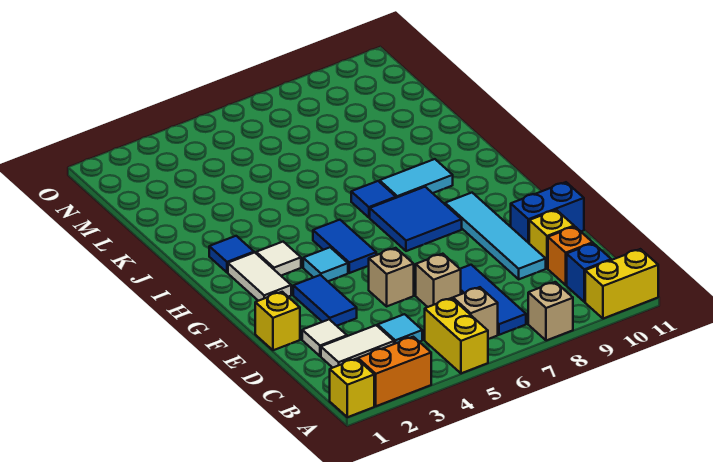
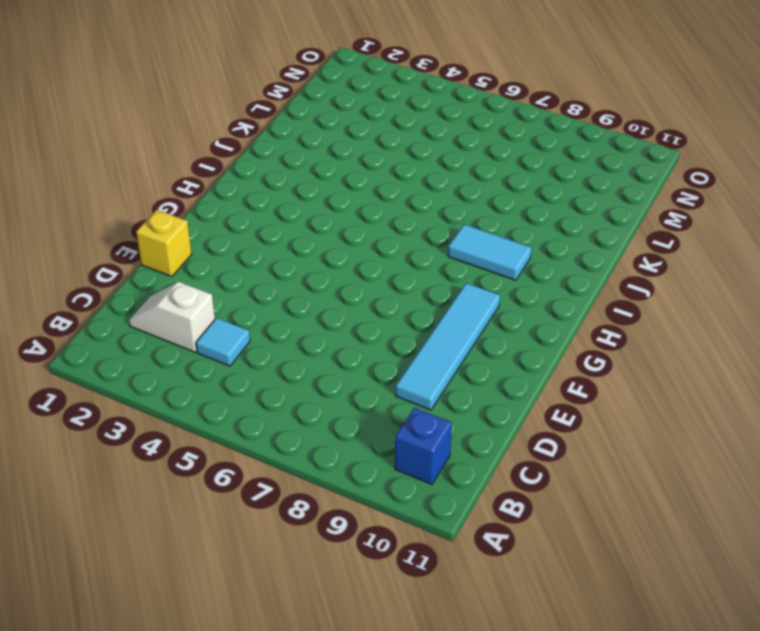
white 1x2 slope [129,282,215,352] -> white 1x2 tile [321,325,394,368]
none -> yellow 1x1 brick [330,359,374,417]
none -> orange 1x2 brick [358,337,431,406]
none -> yellow 1x2 brick [425,298,488,373]

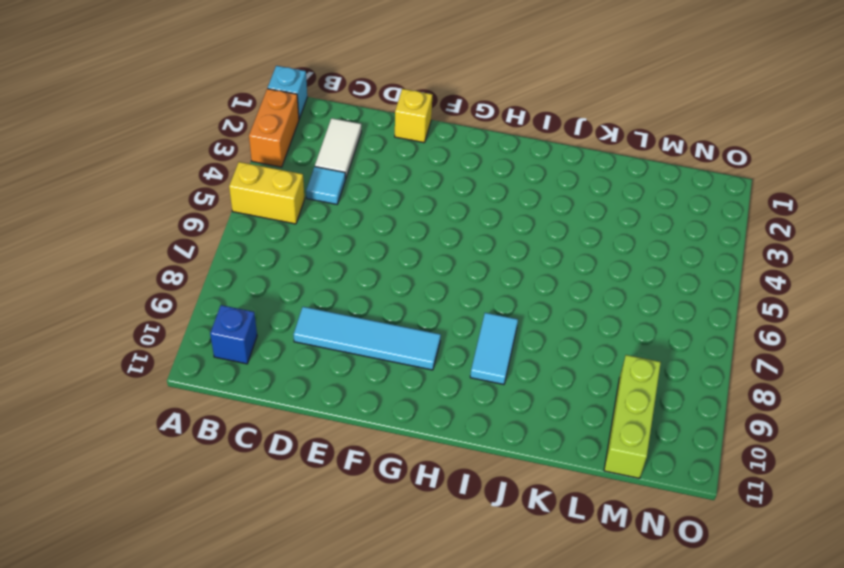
cyan 1x1 brick [268,66,307,119] -> yellow 1x1 brick [330,359,374,417]
lime 1x3 brick [604,355,661,478] -> none
none -> tan 1x1 brick [528,282,573,341]
none -> yellow 1x2 brick [585,249,658,319]
none -> tan 1x1 brick [453,287,498,339]

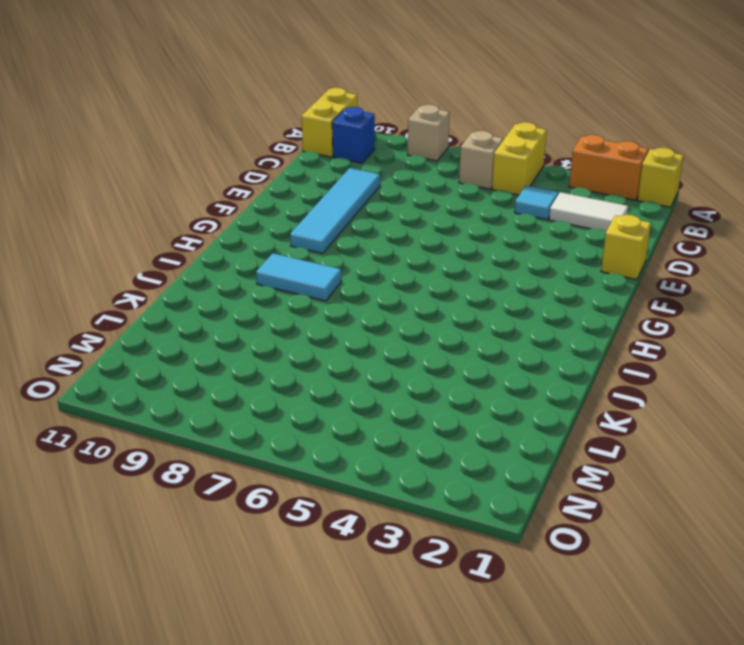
yellow 1x2 brick [302,88,357,157] -> yellow 1x2 brick turned to [585,249,658,319]
none -> blue 1x3 tile [460,265,526,335]
none -> orange 1x1 brick [548,227,593,285]
none -> white 1x1 tile [302,319,347,356]

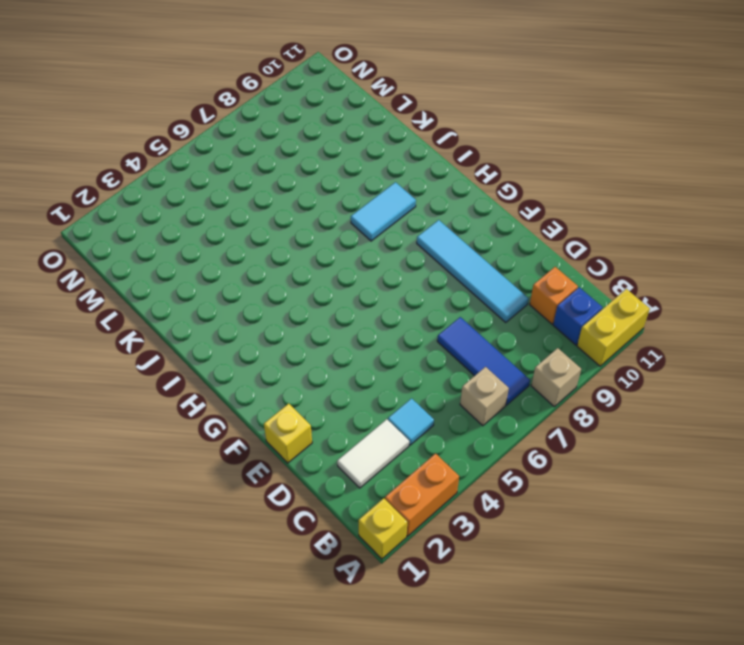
none -> yellow 1x2 brick [425,298,488,373]
none -> white 1x1 tile [302,319,347,356]
none -> tan 1x1 brick [416,254,461,307]

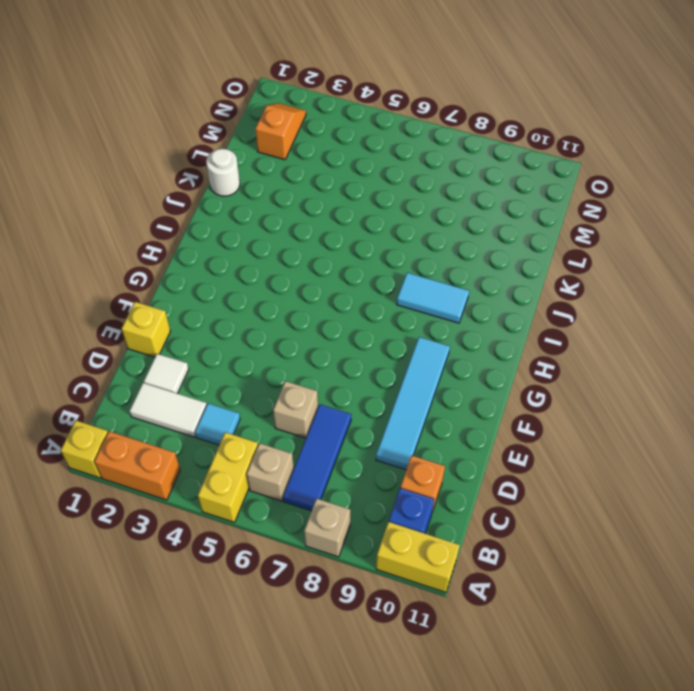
white 1x1 round brick [206,149,240,196] -> none
orange 1x2 slope [255,103,306,160] -> none
none -> yellow 1x1 brick [529,210,574,268]
none -> blue 1x2 tile [293,275,357,326]
none -> tan 1x1 brick [369,248,414,306]

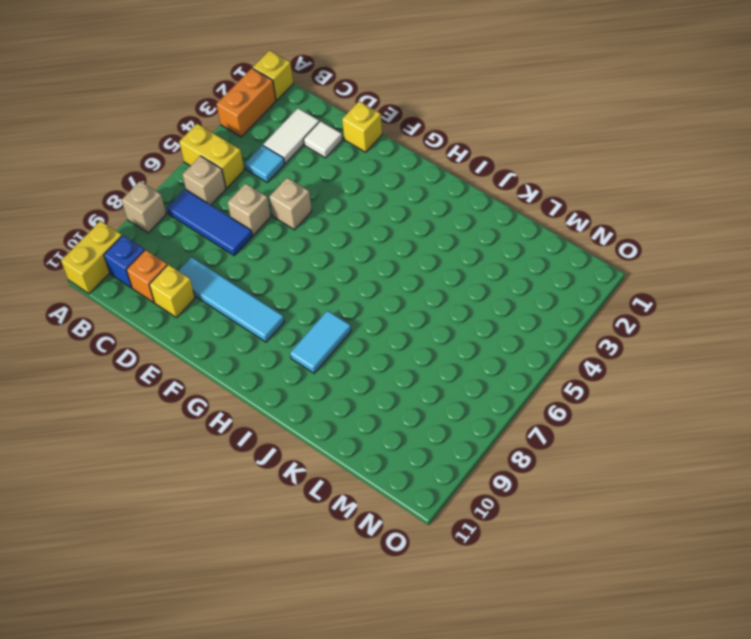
none -> blue 1x2 tile [293,275,357,326]
none -> blue 1x2 brick [511,182,584,243]
none -> white 1x2 tile [228,253,291,301]

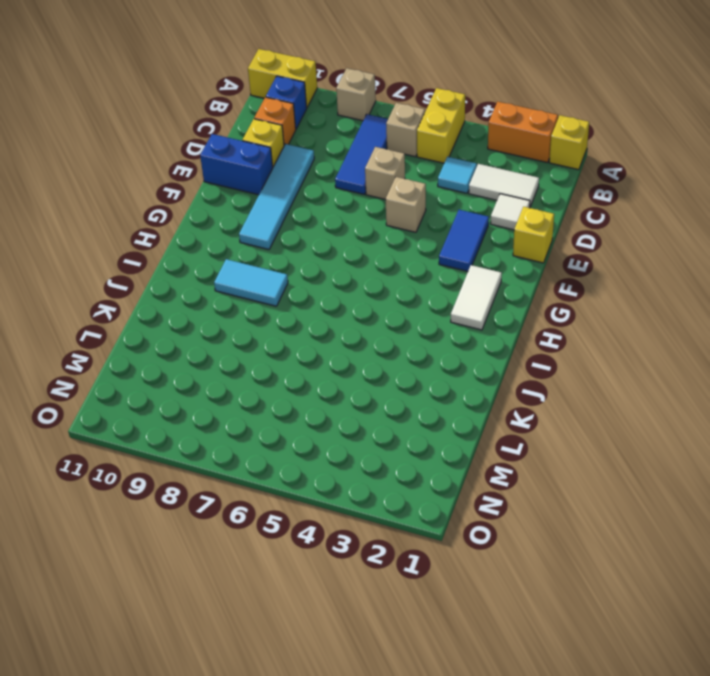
none -> cyan 1x1 tile [303,247,348,281]
none -> blue 1x2 tile [313,220,376,273]
none -> blue 2x2 tile [370,187,462,251]

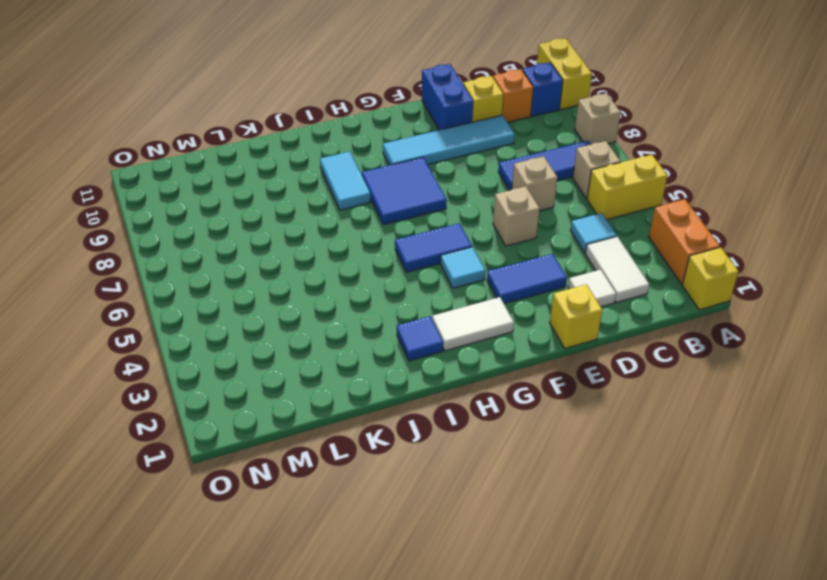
none -> white 1x1 tile [256,242,301,276]
none -> blue 1x1 tile [351,181,396,218]

